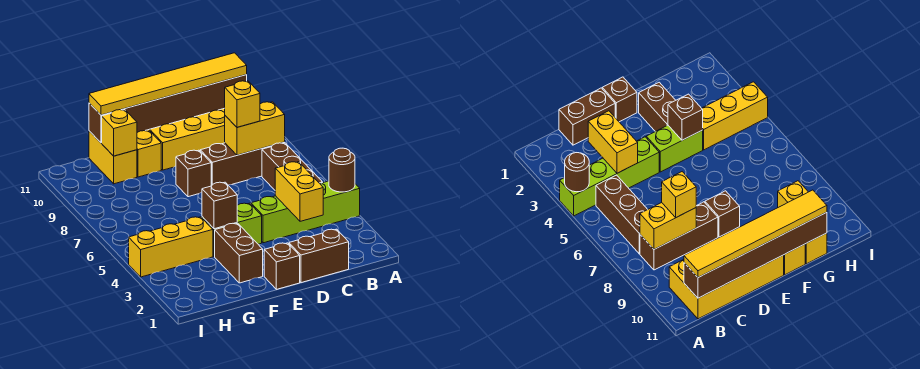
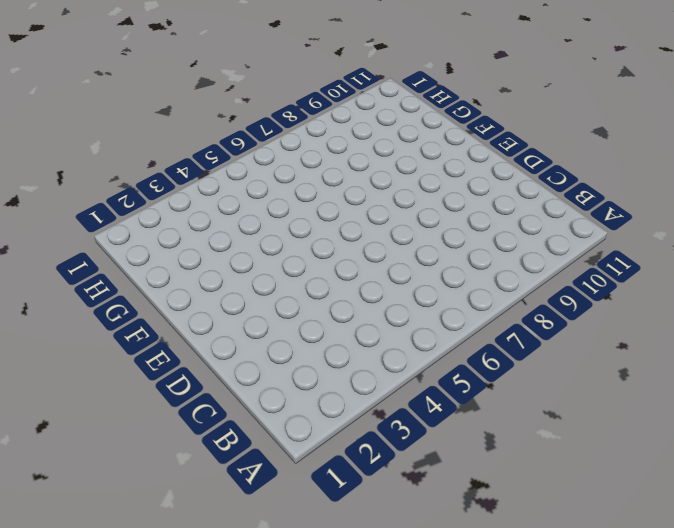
none -> lime 1x4 brick [251,181,360,243]
none -> brown 1x3 brick [262,143,323,190]
none -> brown 1x3 brick [200,142,285,186]

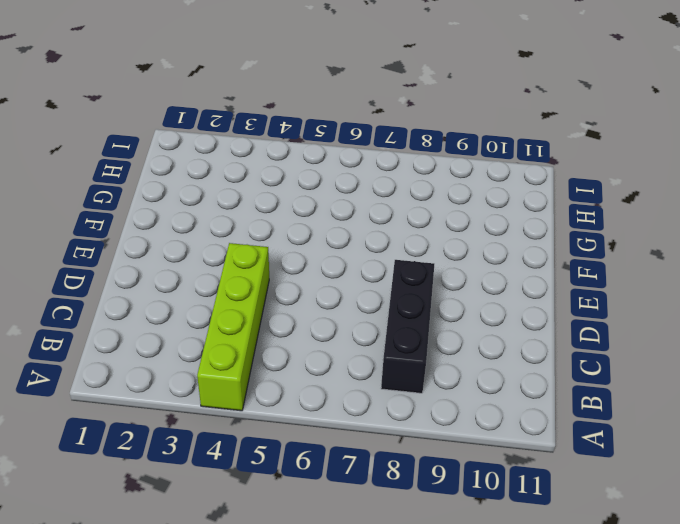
black 1x3 brick [381,260,434,393] -> brown 1x3 brick [200,142,285,186]
none -> brown 1x3 brick [262,143,323,190]
none -> yellow 2x4 brick [149,108,225,170]
none -> brown 1x2 brick [289,229,349,283]

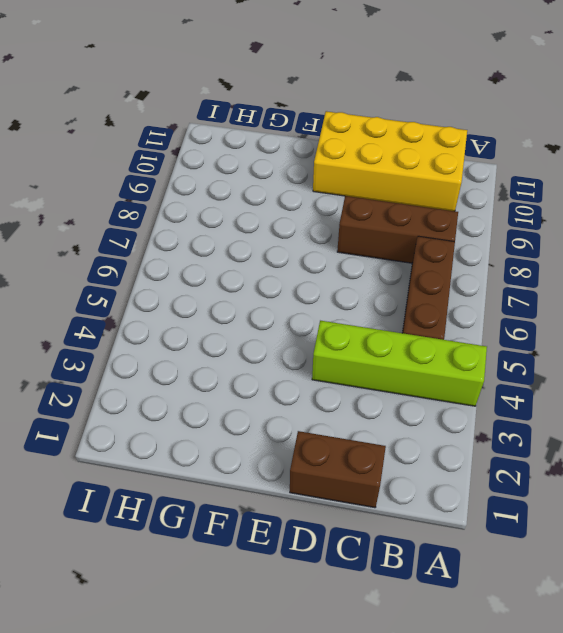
none -> brown 1x1 brick [264,243,300,289]
none -> lime 1x2 brick [202,203,262,257]
none -> brown 1x1 brick [176,150,211,197]

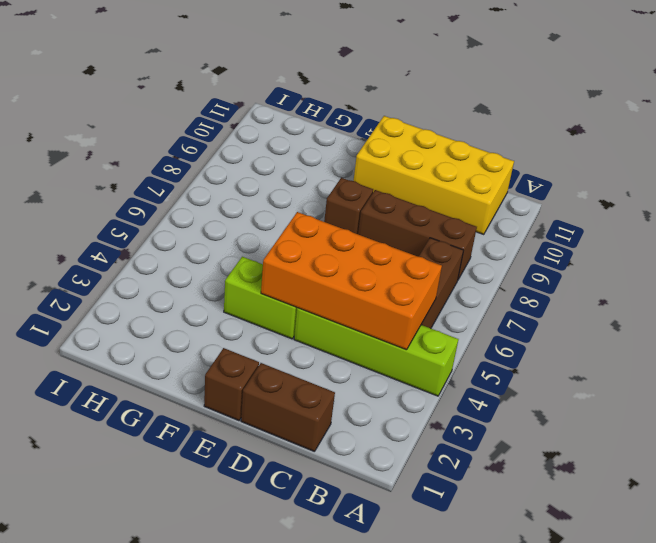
orange 2x4 brick [261,212,442,350] -> yellow 1x2 brick [275,162,323,221]
none -> brown 1x2 brick [215,223,263,283]
none -> yellow 1x2 brick [137,130,161,177]
none -> yellow 1x3 brick [129,217,213,277]

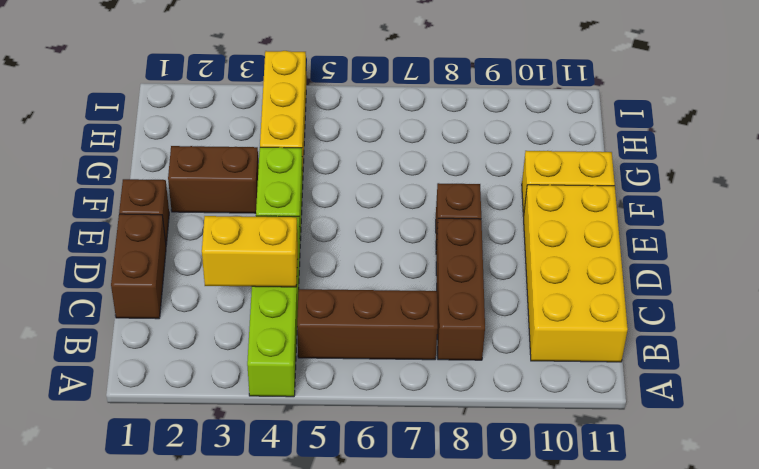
none -> yellow 1x2 brick [89,131,137,184]
none -> brown 1x1 round brick [329,148,355,192]
none -> yellow 1x2 brick [225,102,285,155]

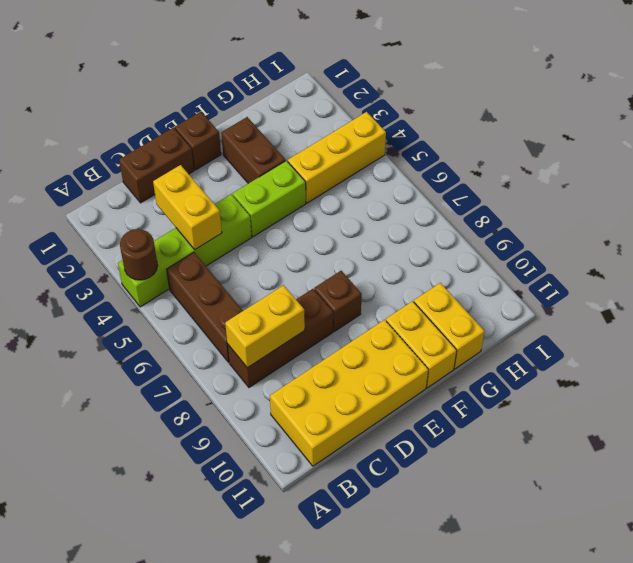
none -> brown 1x6 brick [89,75,247,143]
none -> brown 1x1 brick [202,182,237,229]
none -> yellow 1x1 brick [102,110,137,156]

